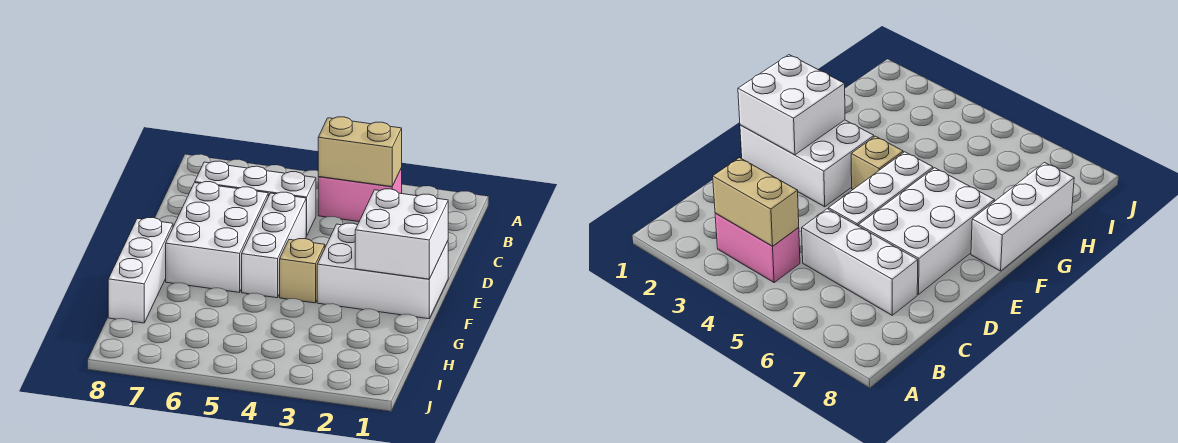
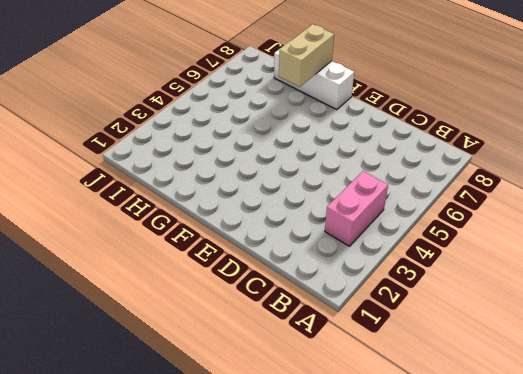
tan 1x2 brick [279,24,334,87] -> tan 1x2 brick moved to [318,117,402,187]
none -> white 1x3 brick [195,161,316,236]
none -> white 1x3 brick [242,192,306,298]

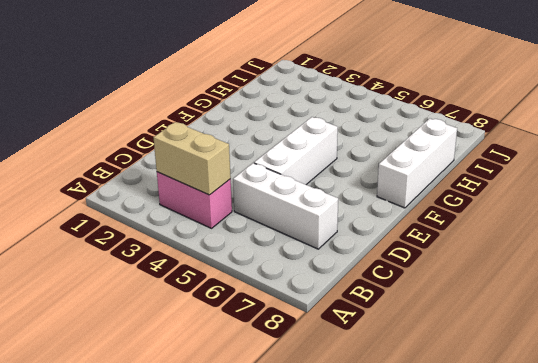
none -> white 2x3 brick [166,182,268,292]
none -> white 2x3 brick [317,223,448,319]

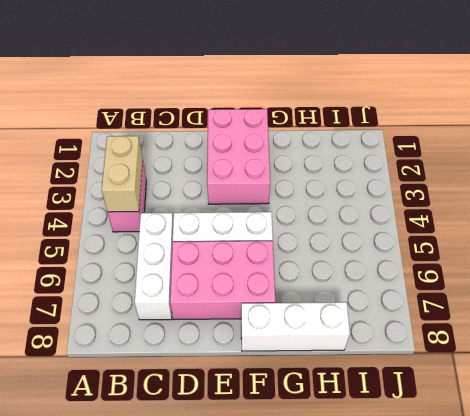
pink 2x3 brick [170,241,275,320] -> white 2x3 brick [166,182,268,292]
pink 2x3 brick [207,109,270,204] -> white 2x3 brick [317,223,448,319]
none -> tan 1x1 brick [280,239,325,303]
none -> white 2x2 brick [355,189,448,279]

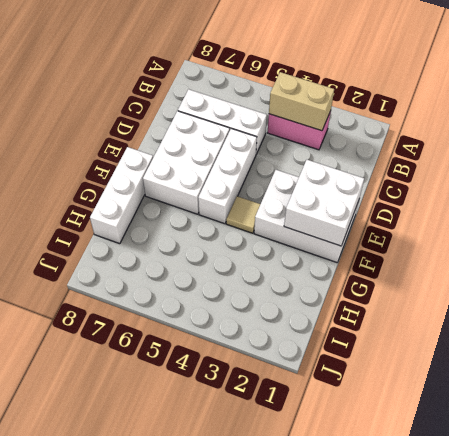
tan 1x1 tile [226,196,260,233] -> tan 1x1 brick [280,239,325,303]

